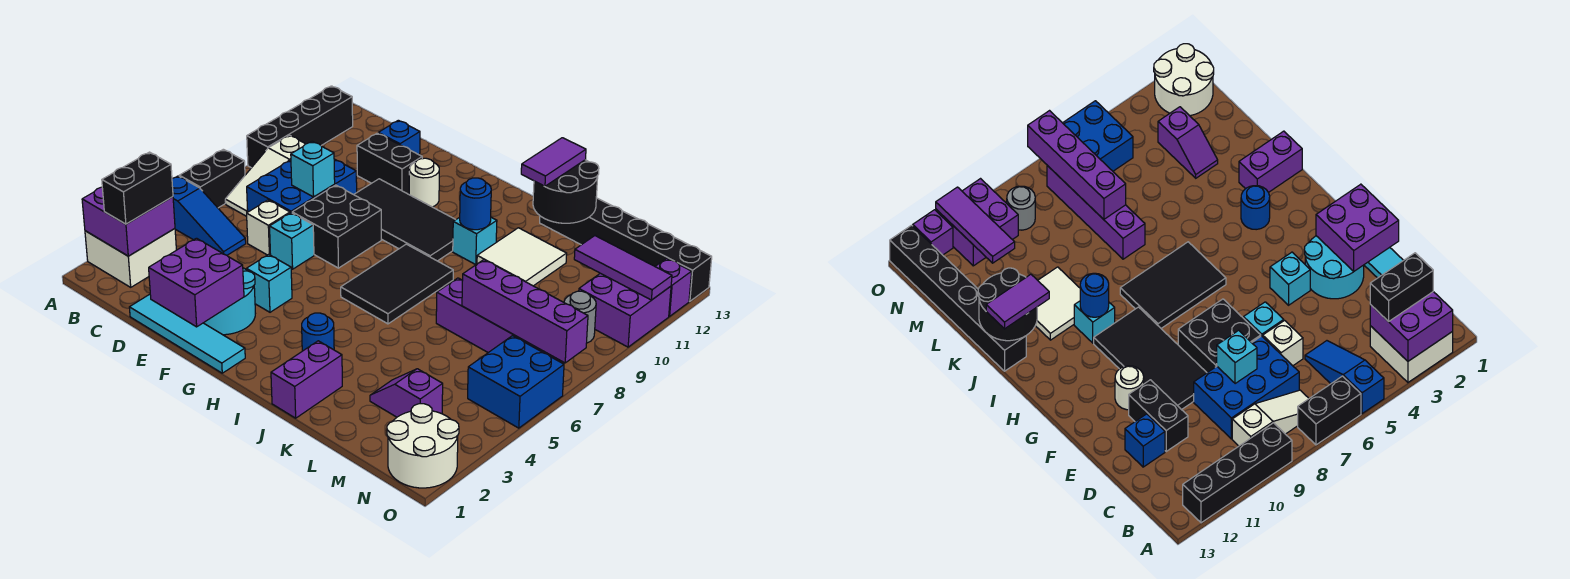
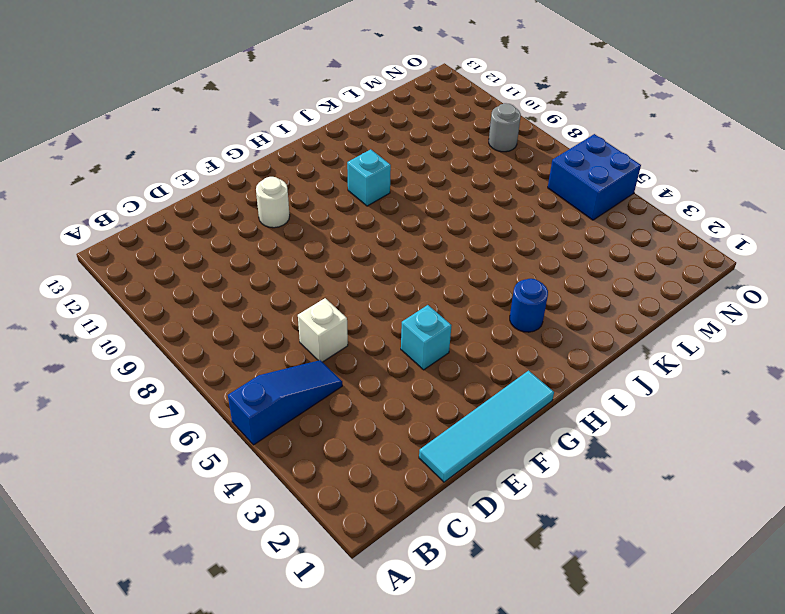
none -> white 2x2 brick [85,229,176,287]
none -> black 1x2 brick [179,149,245,208]
none -> black 1x4 brick [247,86,353,168]
none -> white 1x3 slope [225,135,305,216]

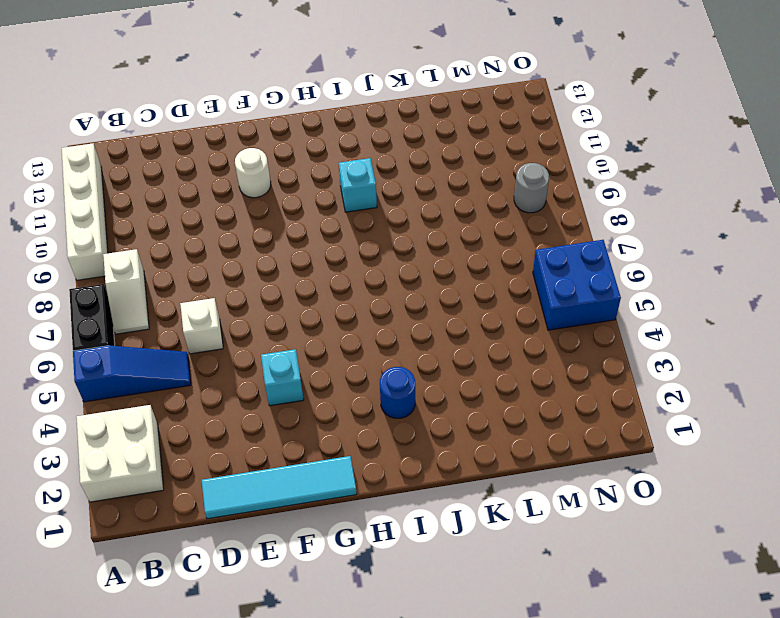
white 1x4 brick [62,143,108,280] -> black 1x4 brick [247,86,353,168]
white 1x2 slope [103,249,149,334] -> white 1x3 slope [225,135,305,216]
none -> blue 2x3 brick [247,159,357,213]
none -> black 1x2 brick [357,133,422,194]
none -> blue 1x1 brick [378,120,420,155]
none -> cyan 2x2 round brick [204,268,255,335]

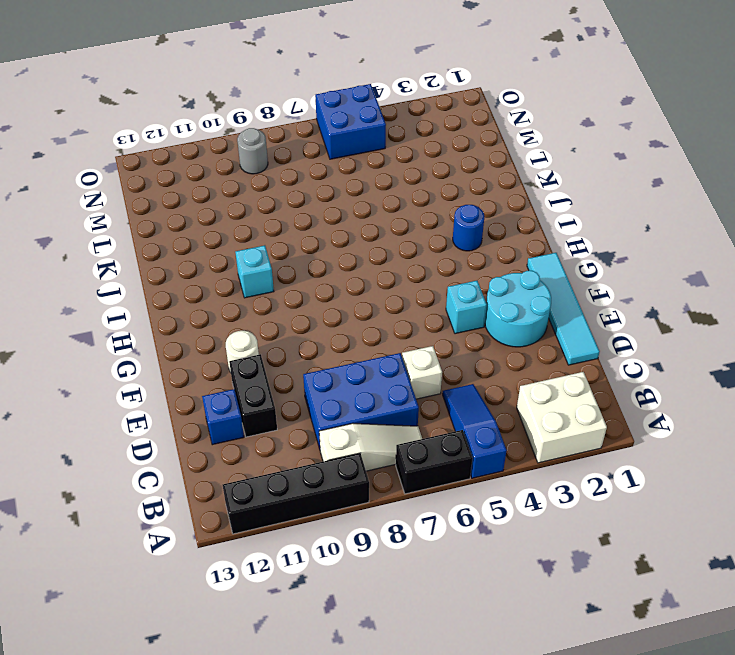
none -> cyan 1x1 brick [270,213,314,269]
none -> black 2x2 brick [292,185,381,268]
none -> black 2x4 tile [354,179,456,261]
none -> black 2x3 tile [341,244,453,324]

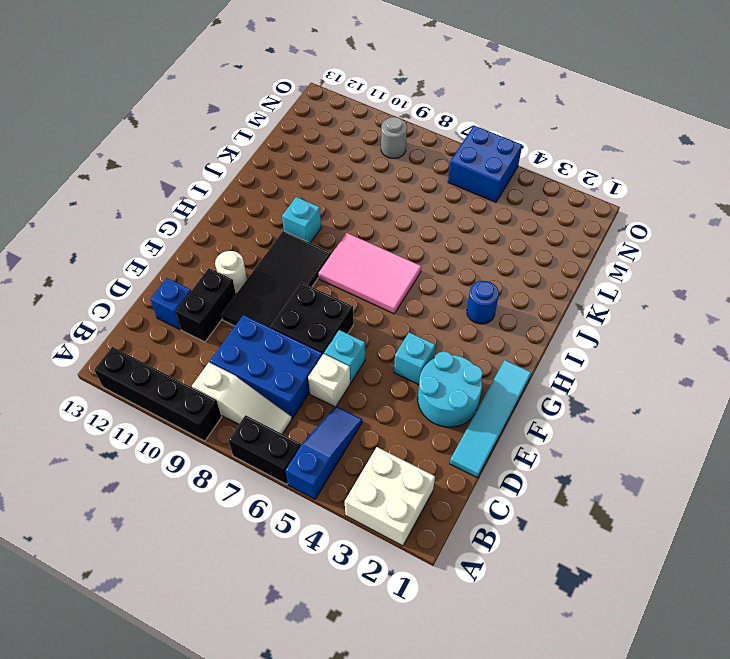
pink 2x3 tile [319,233,421,314] -> black 2x3 tile [341,244,453,324]
none -> purple 1x2 brick [271,341,342,418]
none -> white 2x2 tile [477,228,567,286]
none -> black 1x6 brick [540,198,712,301]
none -> purple 1x4 brick [436,278,558,361]

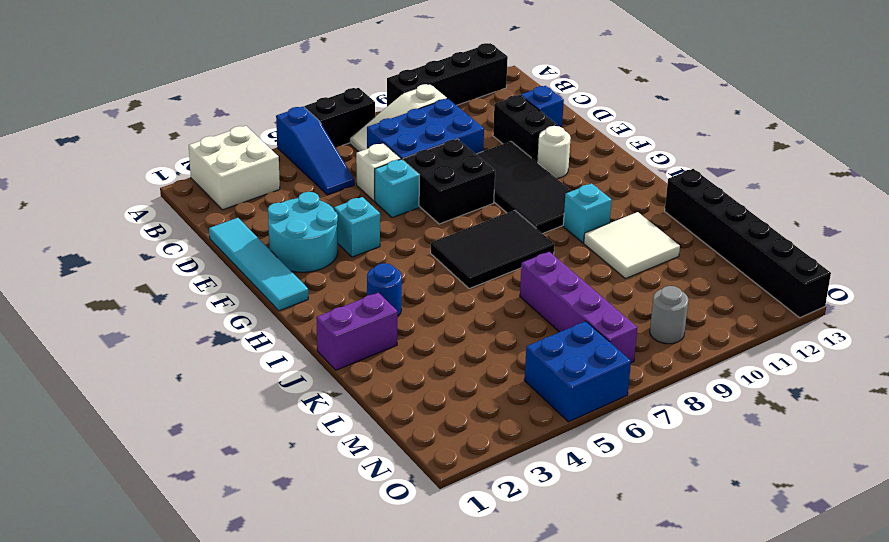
none -> purple 1x2 slope [370,369,443,417]
none -> white 2x2 round brick [387,404,459,488]
none -> purple 2x2 brick [579,273,671,347]
none -> purple 1x1 brick [655,258,692,316]

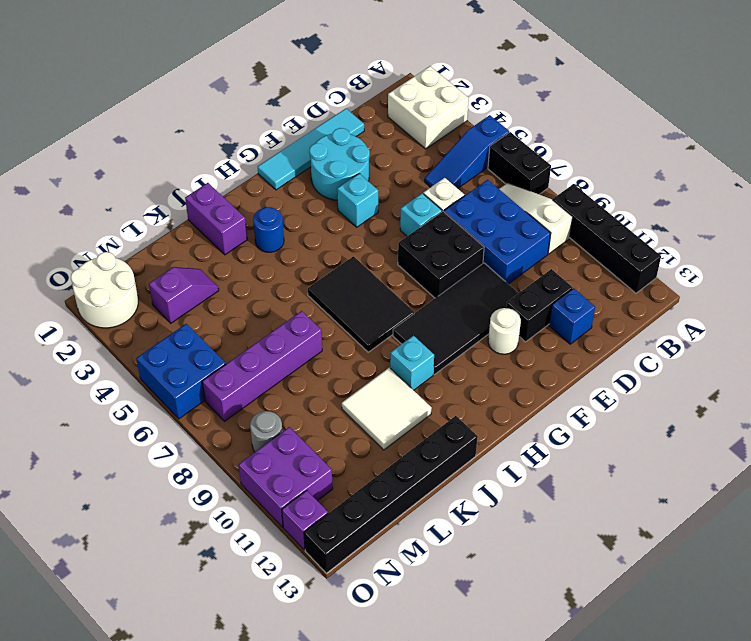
none -> purple 2x2 brick [82,187,175,256]
none -> cyan 1x1 brick [291,141,335,197]
none -> purple 2x2 brick [149,238,244,327]
none -> blue 1x1 round brick [460,178,491,230]

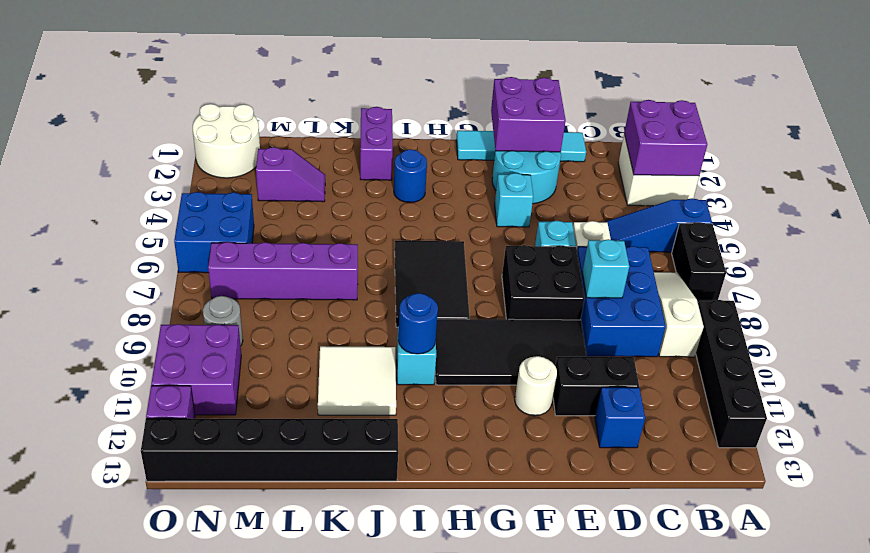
none -> black 2x2 round brick [533,160,599,223]
none -> purple 1x4 brick [462,260,588,363]
none -> purple 1x3 tile [574,236,672,300]
none -> black 1x2 brick [102,152,173,224]

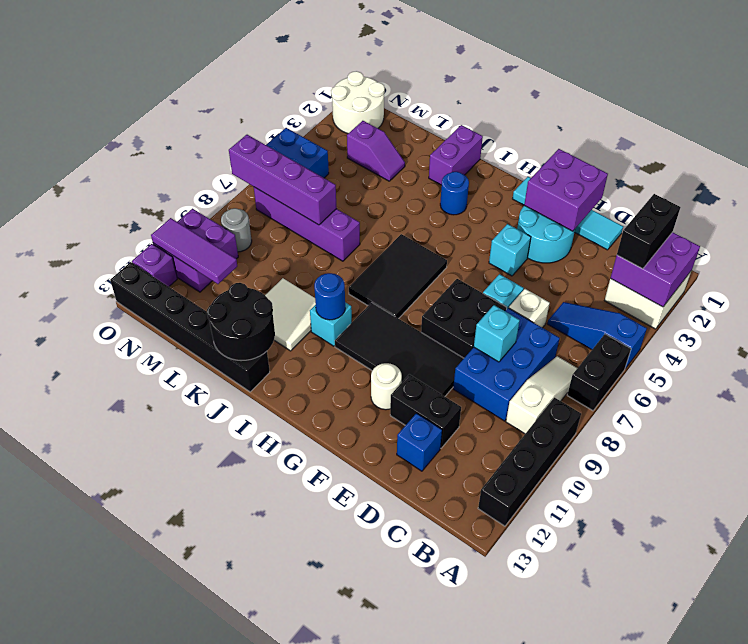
none -> purple 1x2 tile [521,138,586,186]

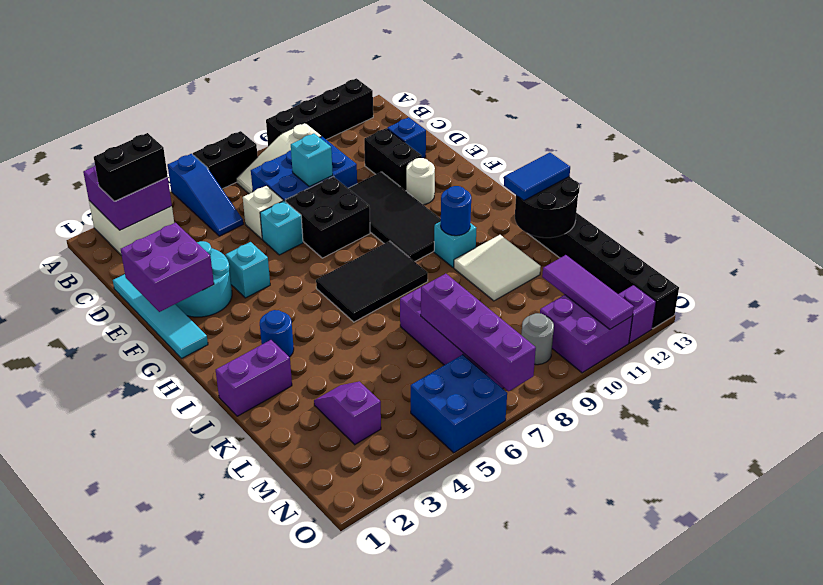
blue 1x2 tile [504,153,570,201] -> purple 1x2 tile [521,138,586,186]
none -> white 2x2 round brick [387,404,459,488]

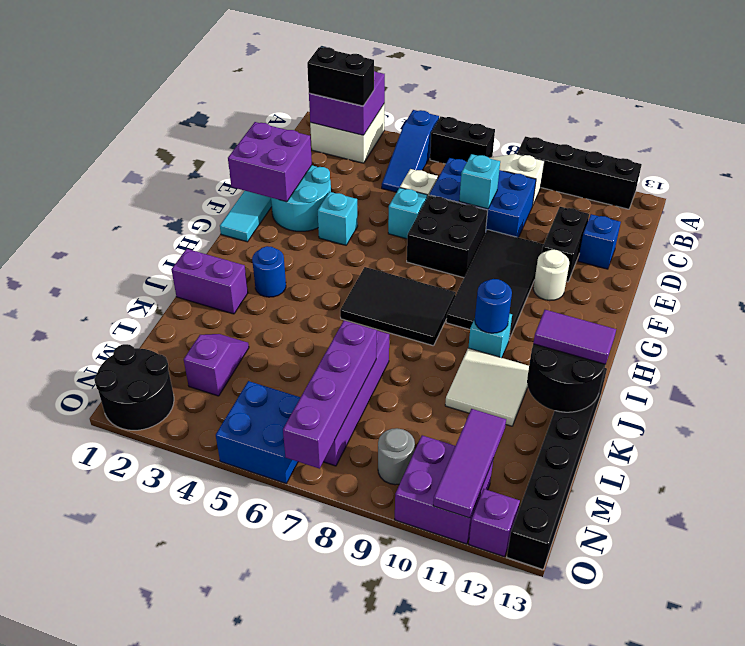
black 2x2 round brick [94,344,174,430] -> white 2x2 round brick [387,404,459,488]

